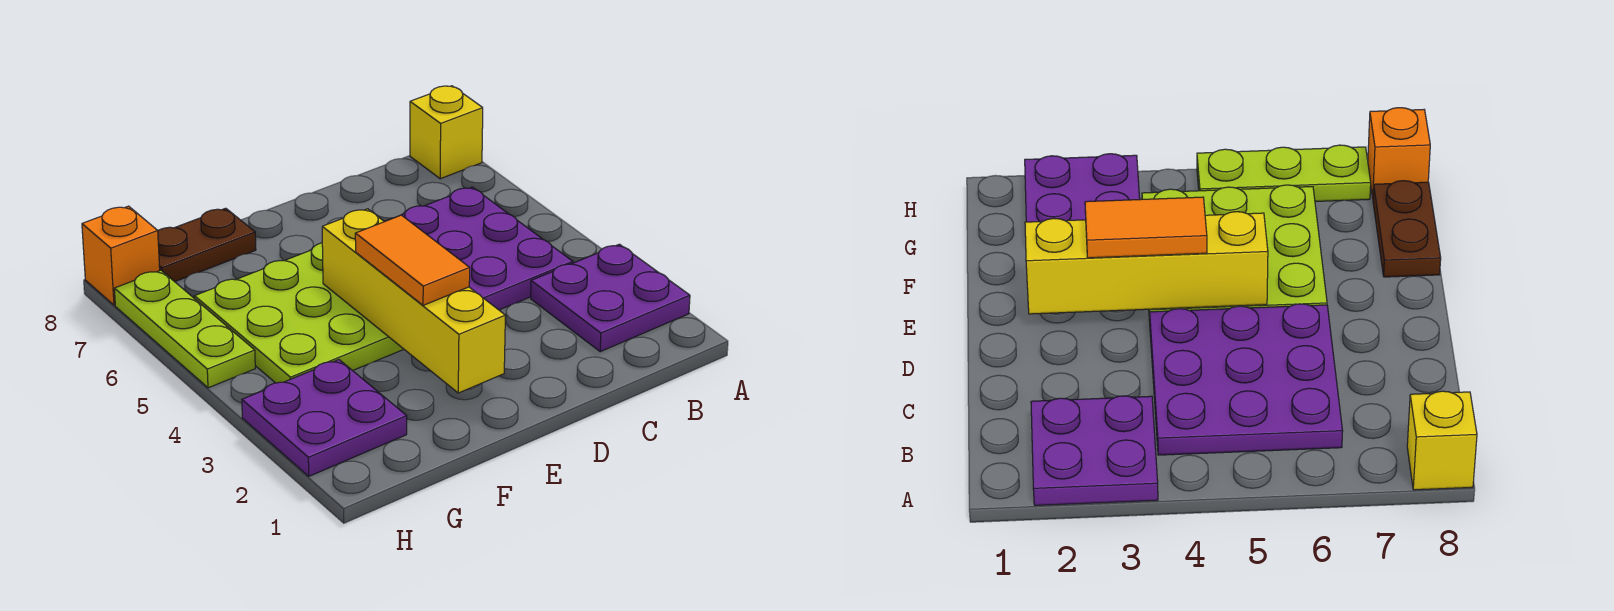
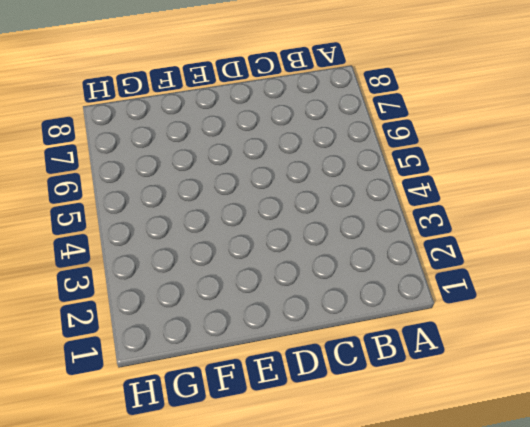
none -> purple 2x2 plate [531,244,690,352]
none -> yellow 1x1 brick [410,86,483,179]

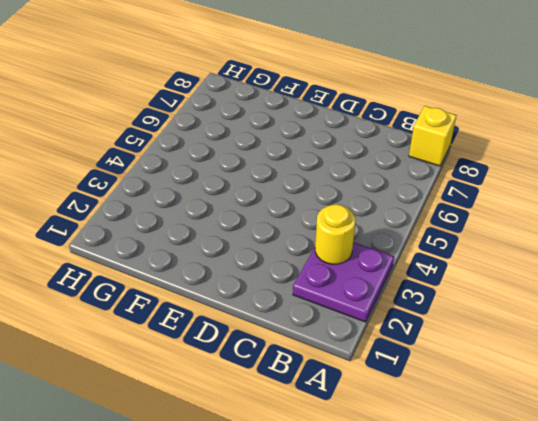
yellow 1x1 round brick [315,204,356,264] -> none
none -> purple 3x3 plate [402,187,573,310]
none -> lime 3x3 plate [195,243,404,383]

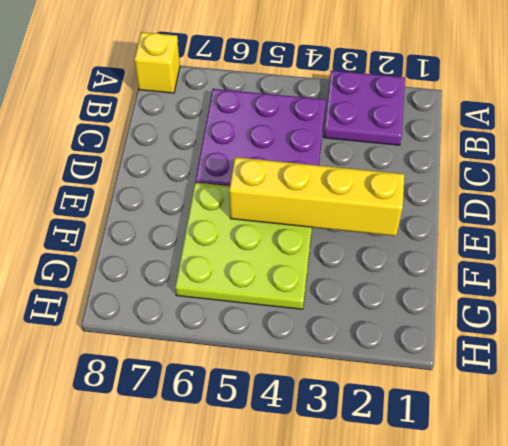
none -> brown 1x2 plate [158,208,256,282]
none -> purple 2x2 plate [242,360,407,476]

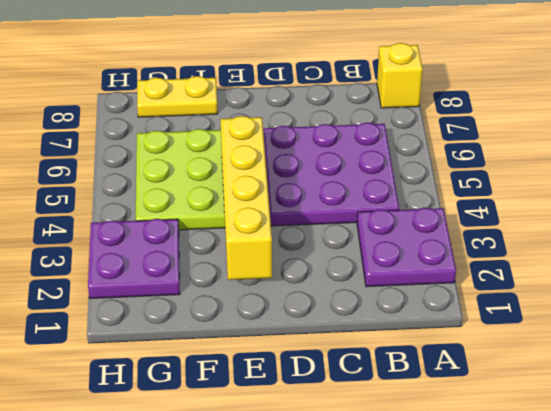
yellow 1x2 plate [137,76,218,117] -> brown 1x2 plate [158,208,256,282]
none -> lime 1x3 plate [114,270,255,388]
none -> orange 1x1 brick [82,206,160,305]

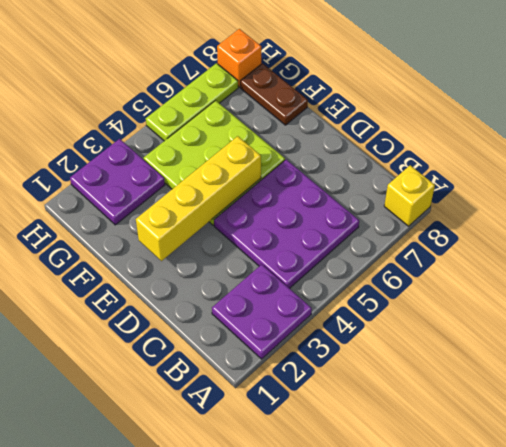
none -> orange 1x2 tile [355,215,470,305]

